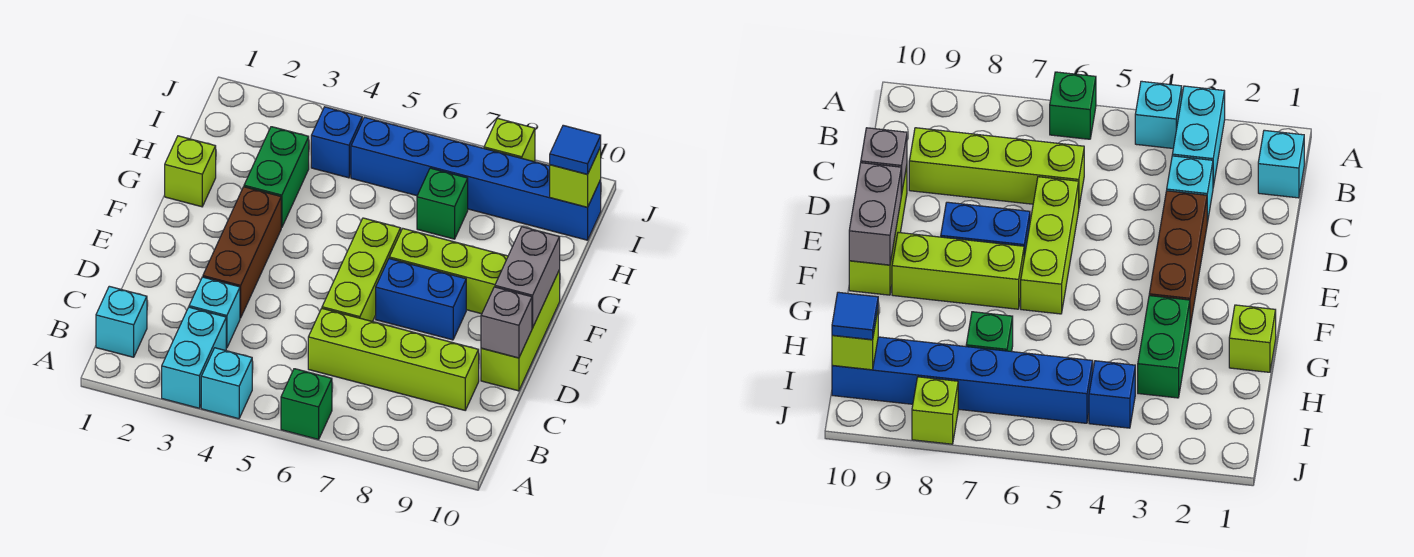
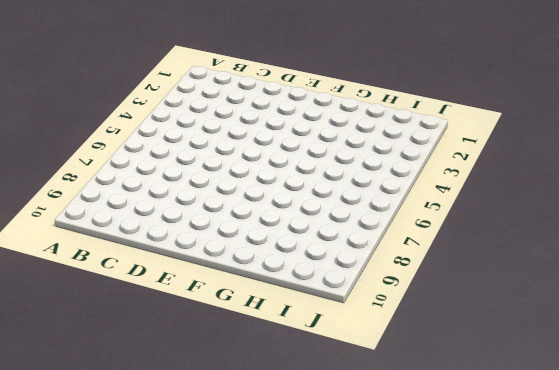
none -> cyan 1x2 brick [162,307,226,408]
none -> cyan 1x1 brick [201,348,252,419]
none -> green 1x1 brick [281,369,332,440]

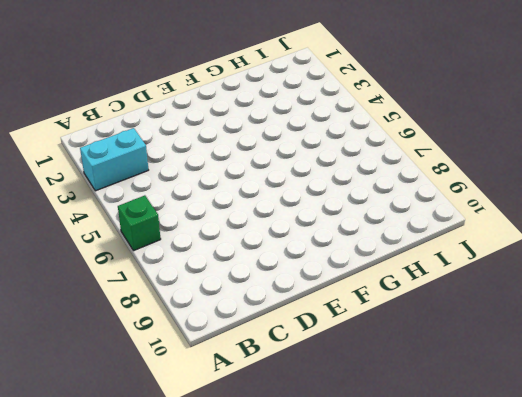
none -> cyan 1x1 brick [201,348,252,419]
none -> cyan 1x1 brick [96,286,147,357]
none -> cyan 1x1 brick [189,277,240,348]

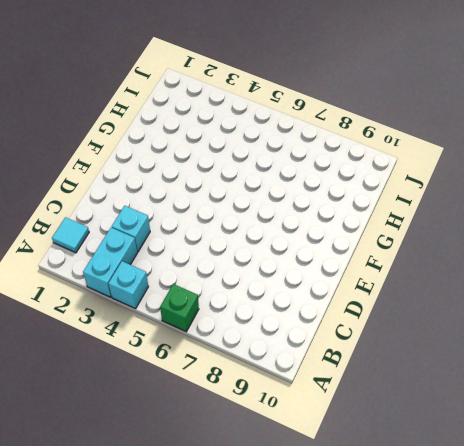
cyan 1x1 tile [52,217,89,253] -> cyan 1x1 brick [96,286,147,357]
none -> lime 1x4 brick [308,309,479,410]
none -> brown 1x3 brick [203,187,281,318]
none -> lime 1x3 brick [322,218,401,322]

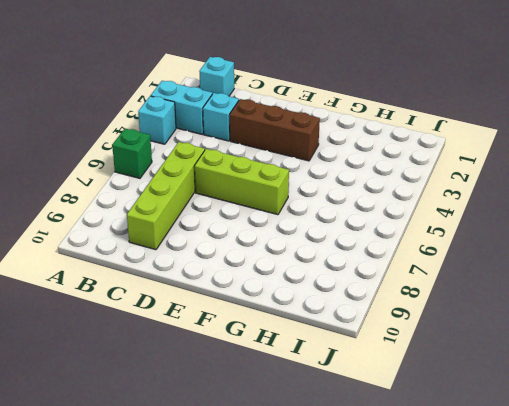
none -> lime 1x3 brick [481,270,560,391]
none -> blue 1x2 brick [376,259,466,340]
none -> lime 1x3 brick [389,229,508,314]

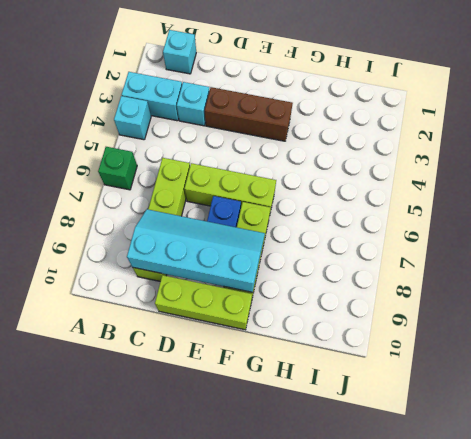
cyan 2x4 slope [127,209,265,292] -> none
none -> lime 1x1 brick [165,136,216,207]
none -> green 1x2 brick [244,127,309,228]
none -> green 1x1 brick [417,168,468,239]

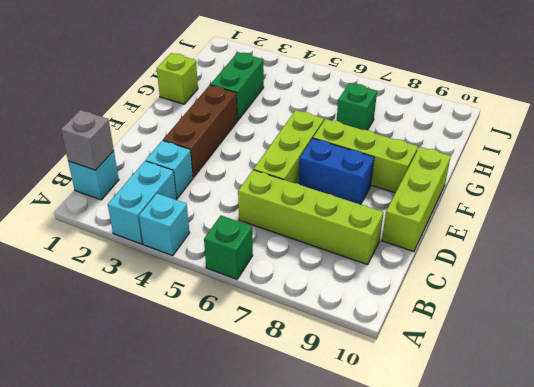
grey 1x1 brick [61,110,114,170] -> grey 1x1 brick moved to [481,287,532,358]
none -> blue 1x1 brick [311,107,362,178]
none -> blue 1x6 brick [351,117,601,240]
none -> lime 1x1 brick [484,118,535,162]

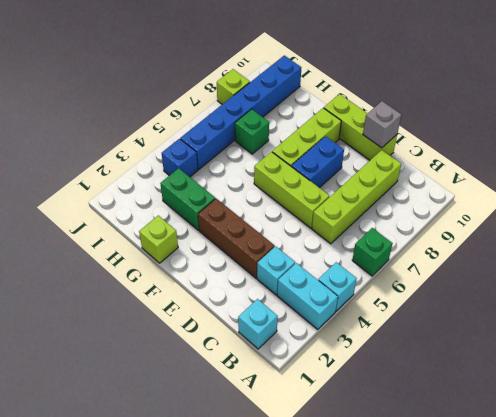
none -> grey 1x2 brick [495,227,560,328]
none -> lime 1x1 brick [550,147,601,207]
none -> blue 1x1 tile [550,125,601,174]

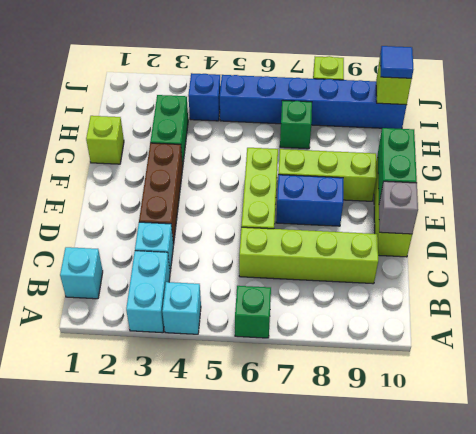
green 1x2 brick [378,128,417,202] -> grey 1x2 brick [495,227,560,328]

